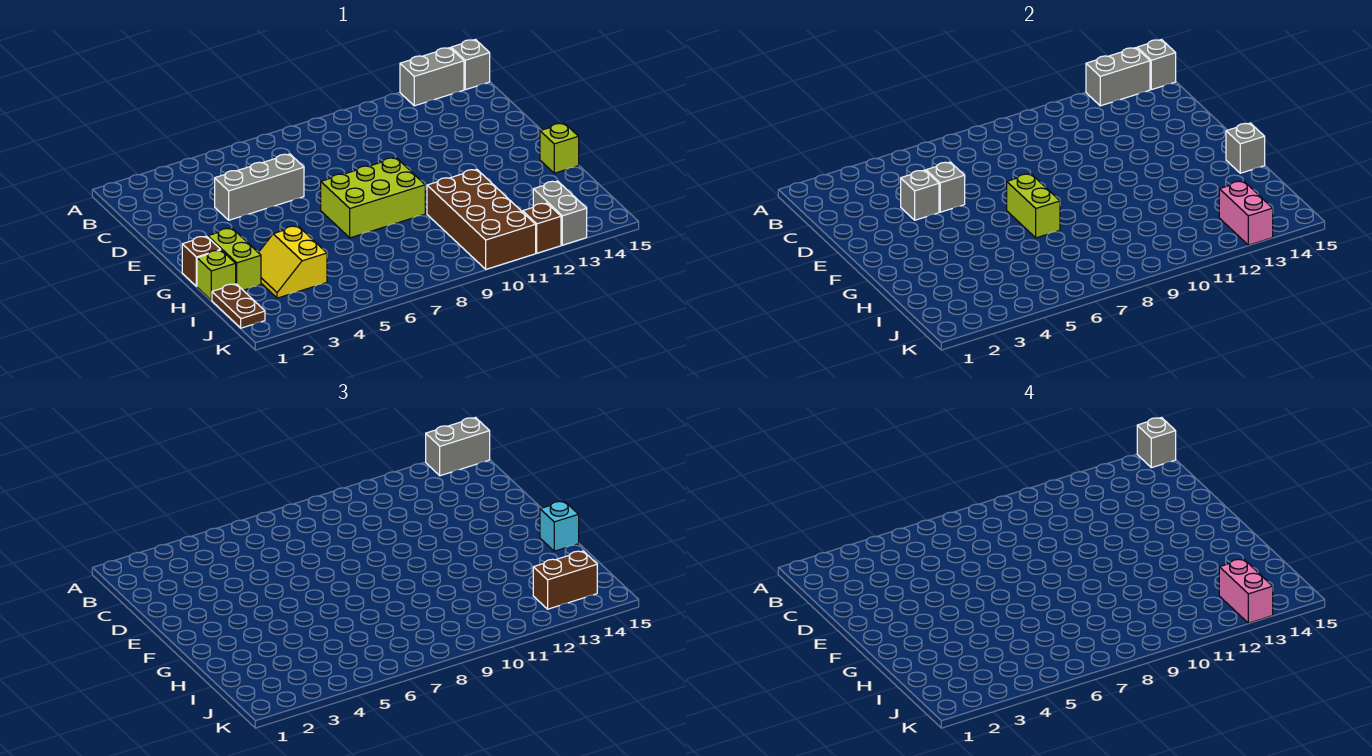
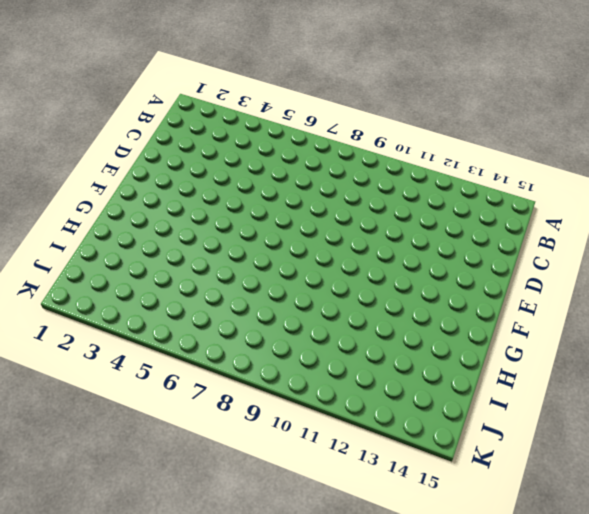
none -> grey 1x2 brick [400,48,464,106]
none -> grey 1x1 brick [451,40,490,90]
none -> grey 1x3 brick [215,154,304,220]

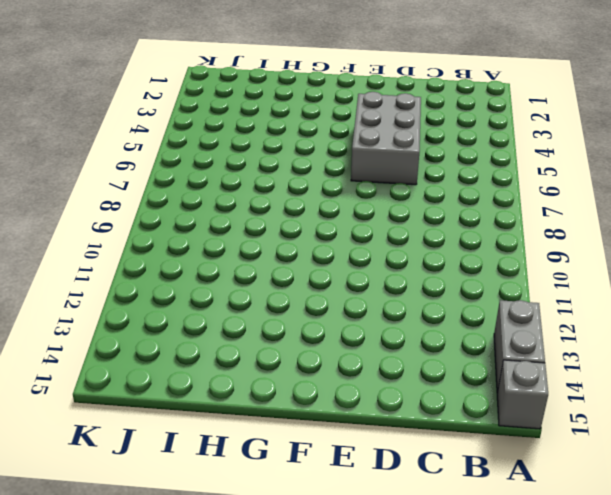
grey 2x3 brick [351,92,421,185] -> grey 1x3 brick [215,154,304,220]
none -> lime 2x3 brick [321,158,425,238]
none -> brown 1x1 brick [182,236,220,286]
none -> lime 1x2 brick [208,228,261,290]

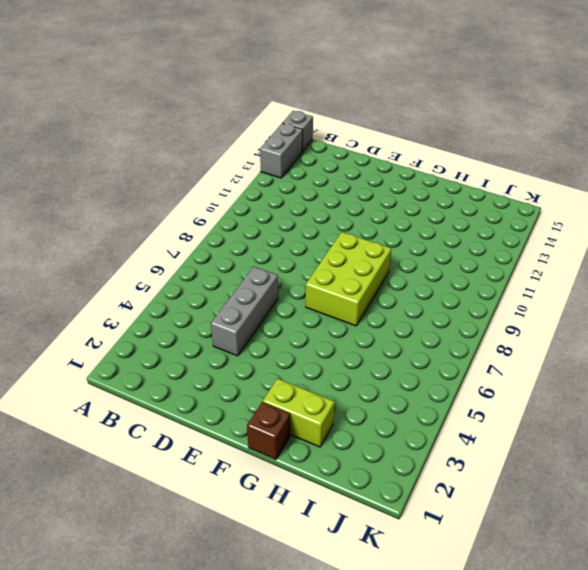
none -> lime 1x1 brick [540,123,579,173]
none -> lime 1x1 brick [197,250,236,300]
none -> yellow 2x2 slope [258,226,327,298]

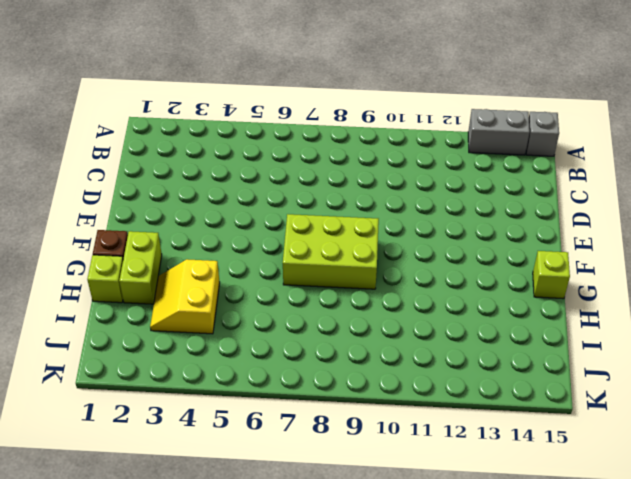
none -> grey 1x3 brick [215,154,304,220]
none -> brown 2x4 brick [427,169,536,269]
none -> brown 1x2 plate [212,284,265,328]

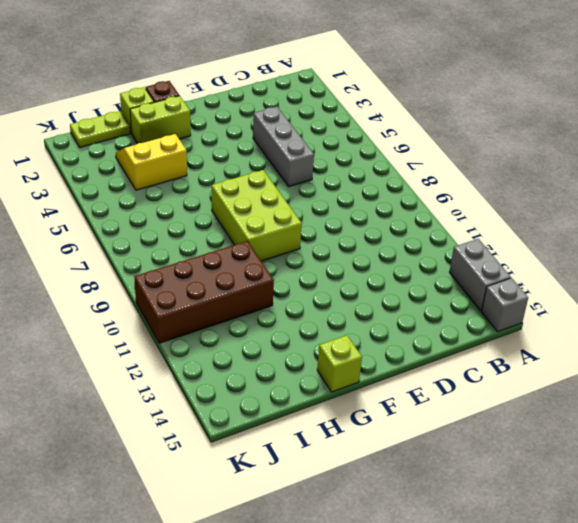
lime 1x2 plate [70,111,130,147] -> brown 1x2 plate [212,284,265,328]
none -> grey 1x2 brick [533,181,587,245]
none -> brown 1x1 brick [523,203,561,253]
none -> grey 1x2 brick [1086,48,1150,106]

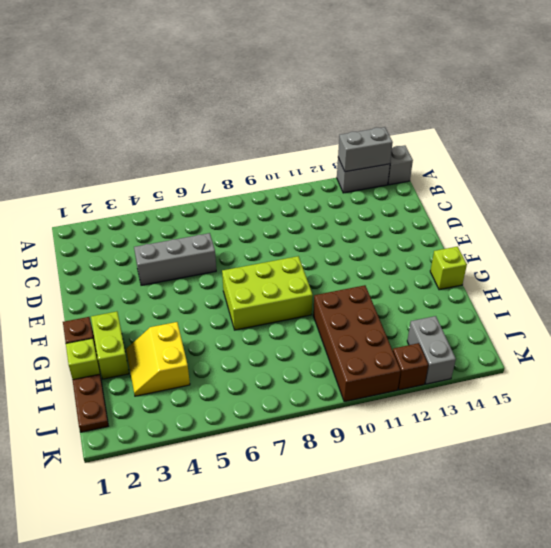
none -> grey 1x1 brick [1137,40,1176,90]
none -> grey 1x1 brick [901,170,939,220]
none -> grey 1x1 brick [926,162,965,212]

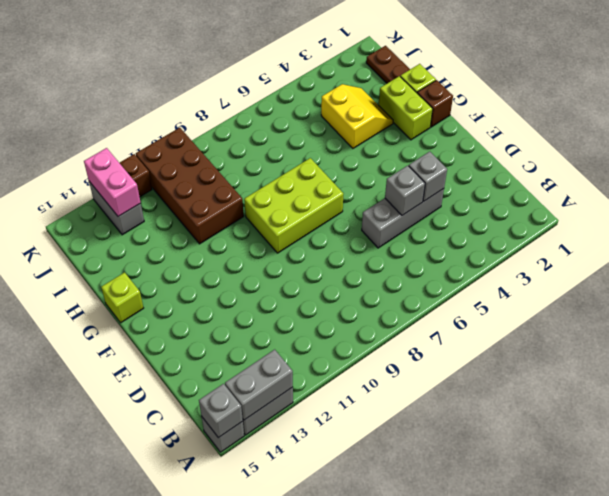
none -> lime 1x2 brick [1007,174,1060,238]
none -> grey 1x1 brick [1226,123,1265,173]
none -> grey 1x2 brick [426,418,490,476]

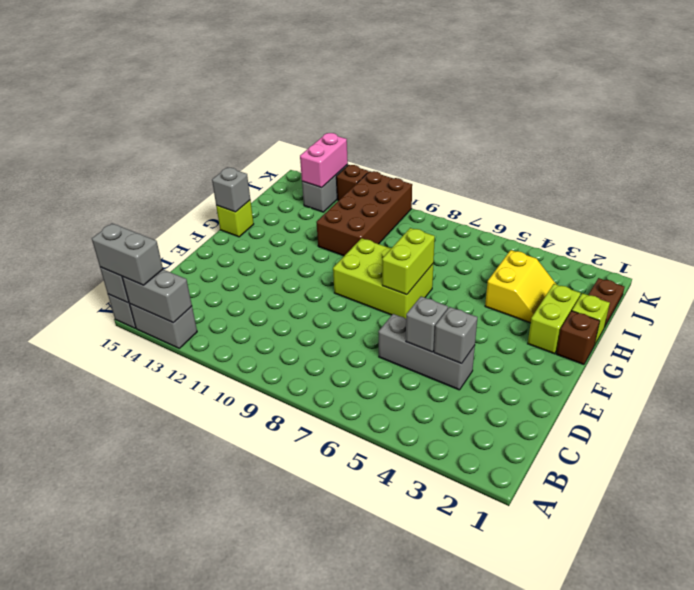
none -> cyan 1x1 brick [540,501,579,551]
none -> brown 1x2 brick [533,551,597,609]
none -> grey 1x1 brick [1137,418,1176,468]

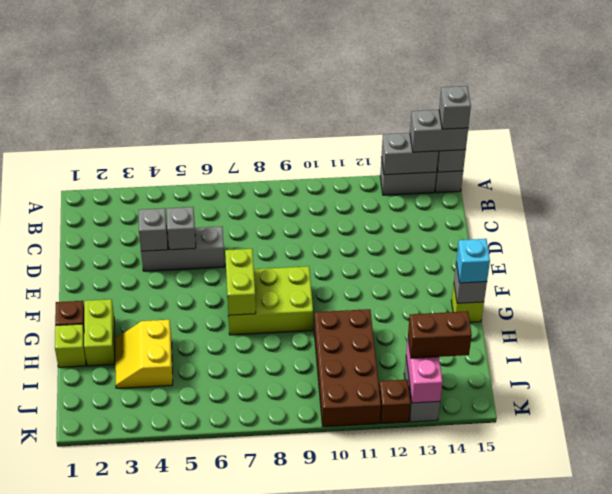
none -> brown 1x2 plate [212,284,265,328]
none -> pink 1x2 brick [1219,559,1273,623]

